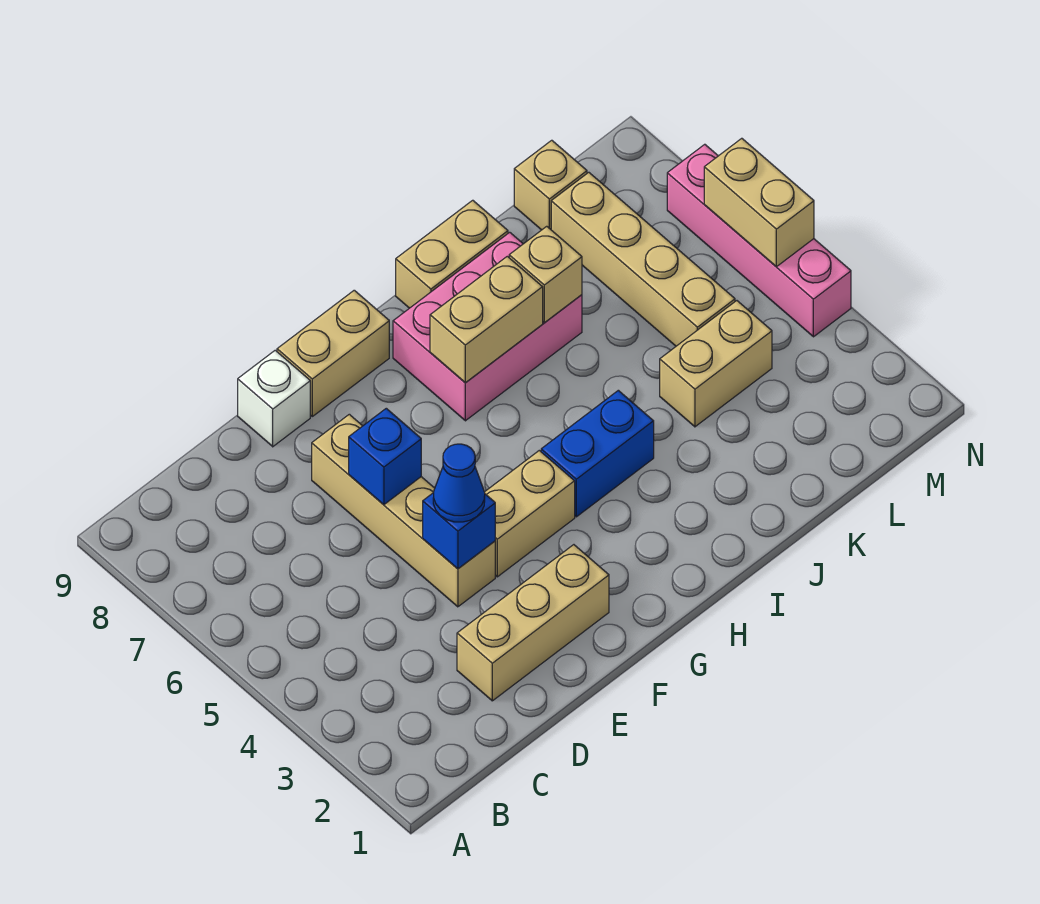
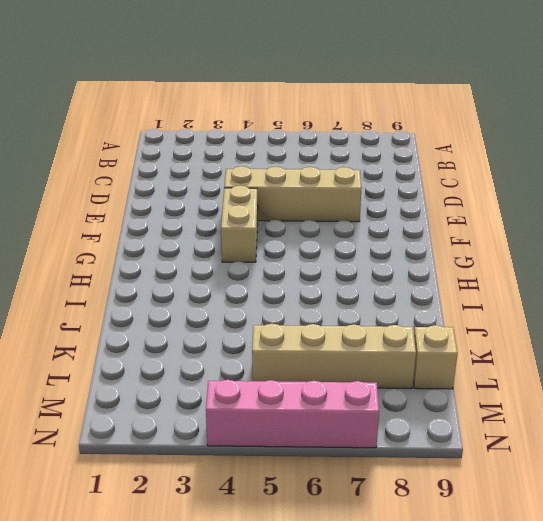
none -> tan 1x3 brick [457,545,609,701]
none -> white 1x1 brick [238,350,310,447]
none -> tan 1x2 brick [277,290,389,416]

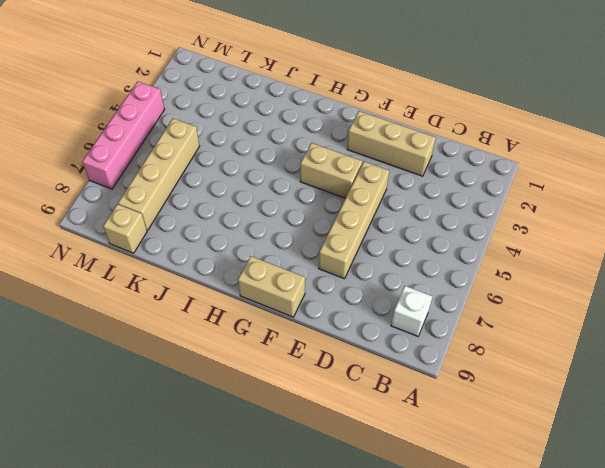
white 1x1 brick [391,286,433,336] -> white 1x1 brick moved to [238,350,310,447]
none -> blue 1x2 brick [541,390,654,517]
none -> pink 2x3 brick [393,232,582,421]
none -> tan 1x2 brick [396,200,508,308]

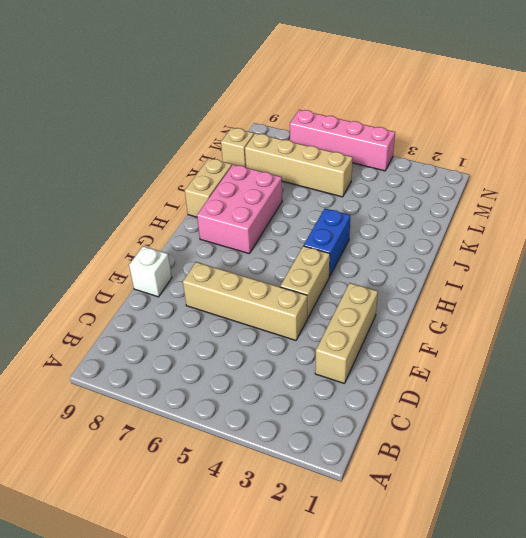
none -> tan 1x2 brick [277,290,389,416]
none -> tan 1x2 brick [660,301,772,427]
none -> blue 1x1 brick [423,493,495,569]

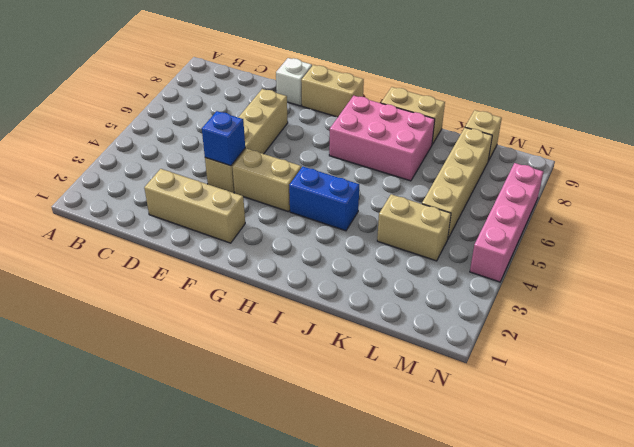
none -> blue 1x1 brick [349,408,421,505]
none -> tan 1x2 brick [430,256,543,383]
none -> tan 1x1 brick [509,226,582,323]

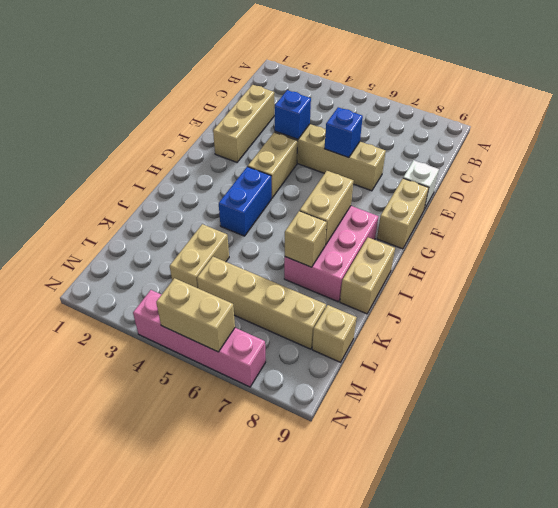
none -> blue 1x1 cone [433,444,485,522]

